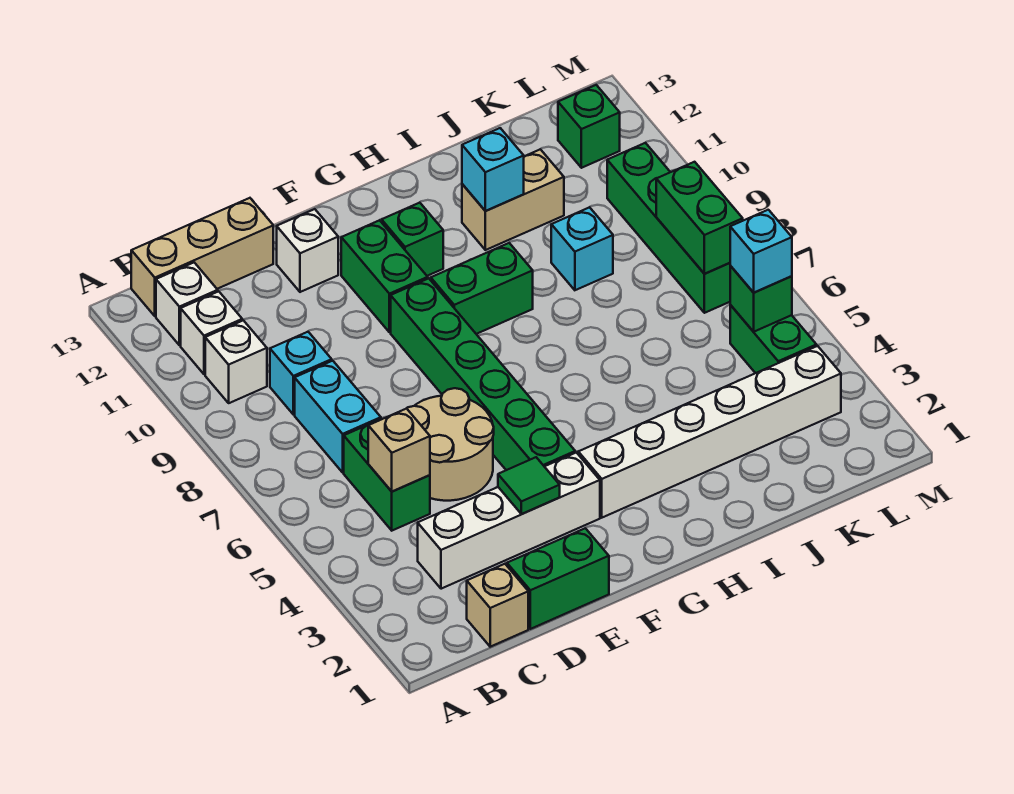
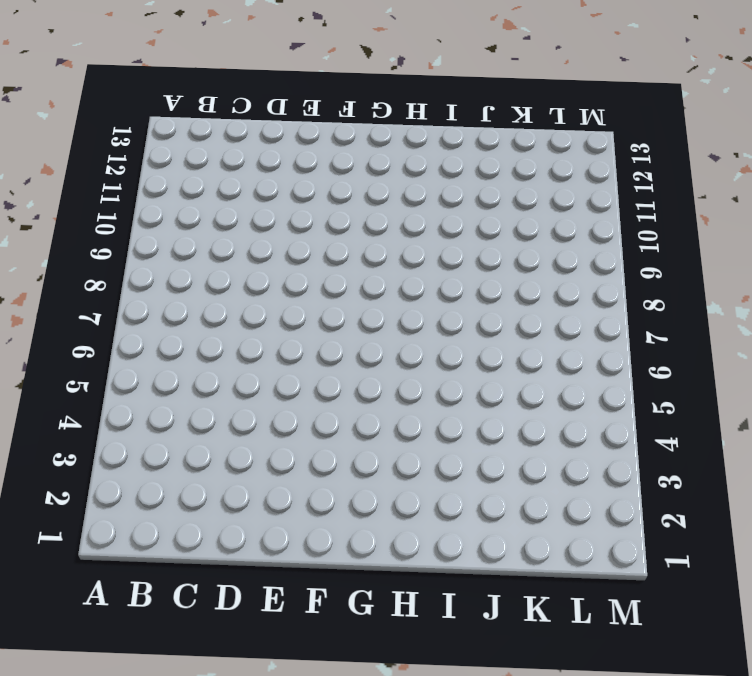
none -> white 1x1 brick [205,320,267,403]
none -> white 1x1 brick [181,291,242,374]
none -> white 1x1 brick [156,263,218,345]

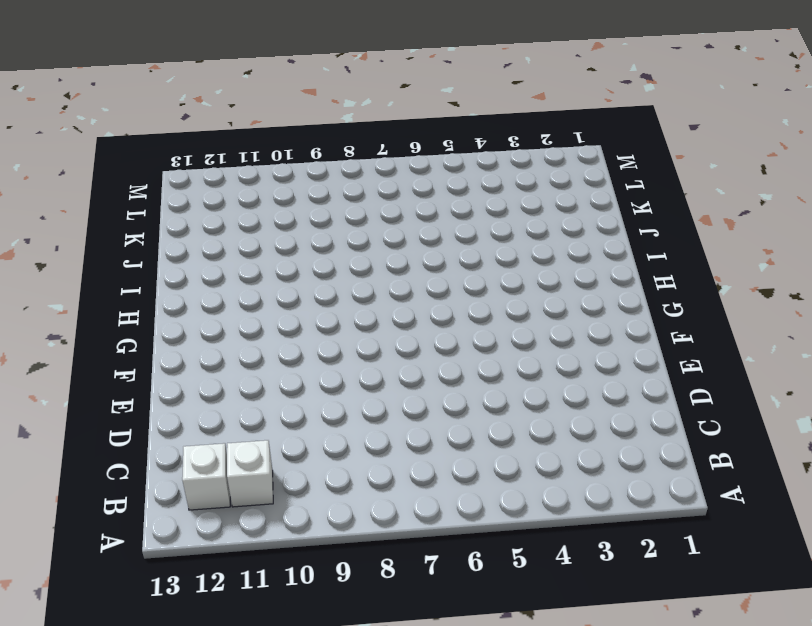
none -> white 1x1 brick [205,320,267,403]
none -> tan 1x3 brick [131,198,273,316]
none -> tan 1x1 brick [467,564,528,647]

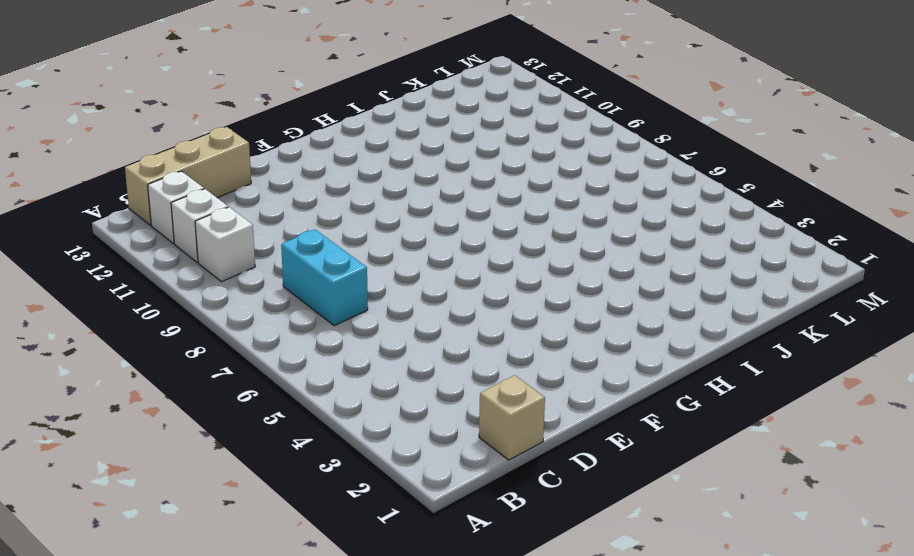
none -> white 1x4 brick [418,452,600,589]
none -> green 1x2 brick [344,419,430,531]
none -> cyan 1x1 brick [270,332,332,415]

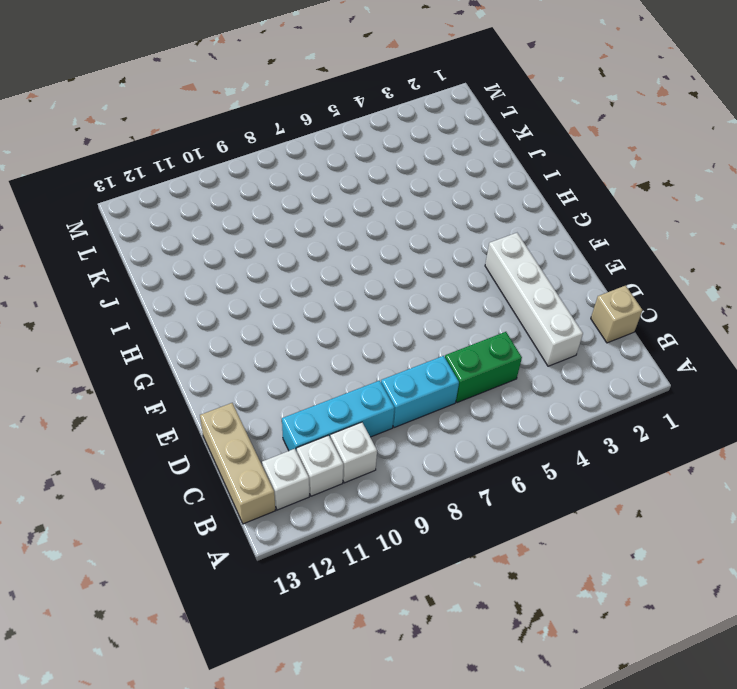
cyan 1x3 brick [282,381,394,452] -> cyan 1x1 brick [270,332,332,415]
none -> green 1x2 brick [507,528,609,629]
none -> tan 2x2 round brick [407,388,494,501]
none -> white 1x1 brick [277,209,338,292]

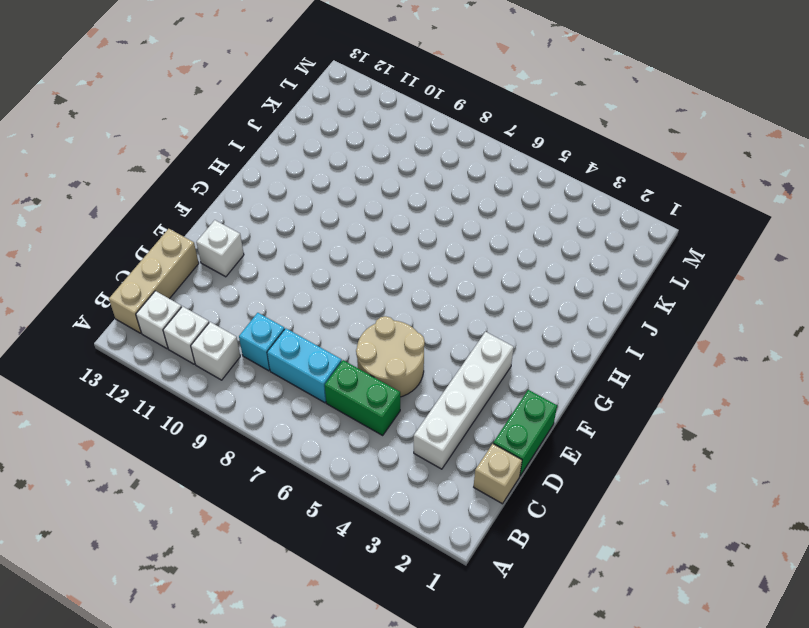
none -> green 1x6 brick [391,278,575,470]
none -> green 1x2 brick [341,220,428,332]
none -> white 1x6 brick [578,346,841,518]

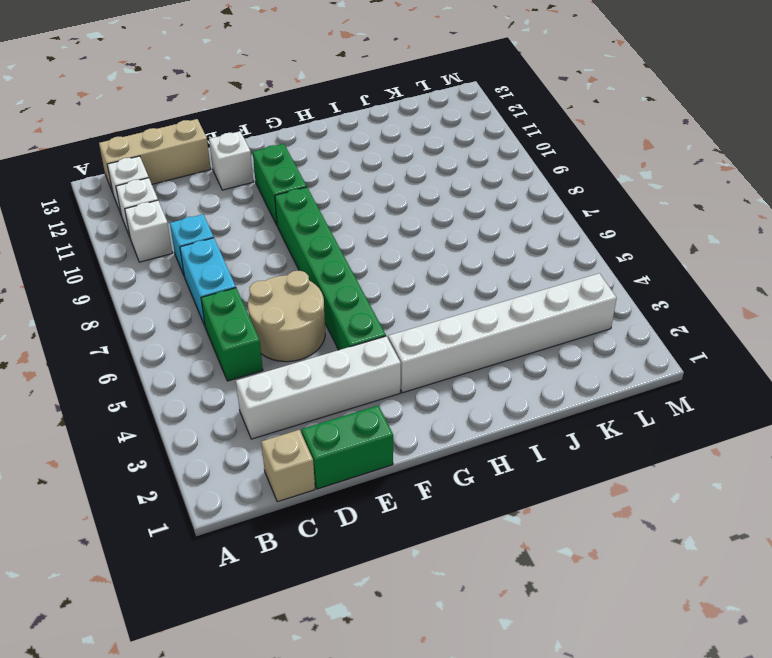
none -> green 1x2 brick [431,243,533,334]
none -> green 1x1 brick [382,203,443,276]
none -> tan 1x2 brick [462,149,564,250]

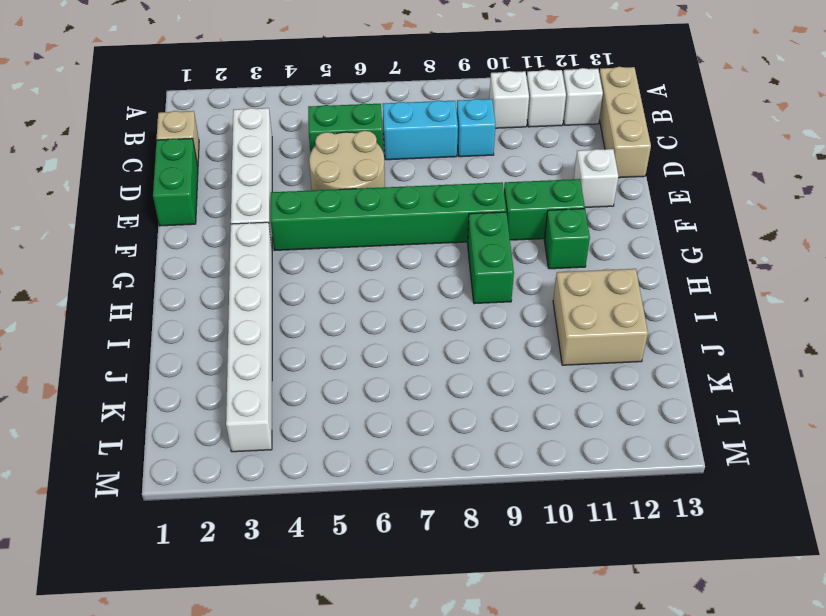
tan 2x2 brick [553,269,648,365] -> tan 1x2 brick [462,149,564,250]
none -> cyan 1x1 brick [551,207,613,290]
none -> green 1x2 brick [730,305,817,373]
none -> green 1x4 brick [607,143,730,313]

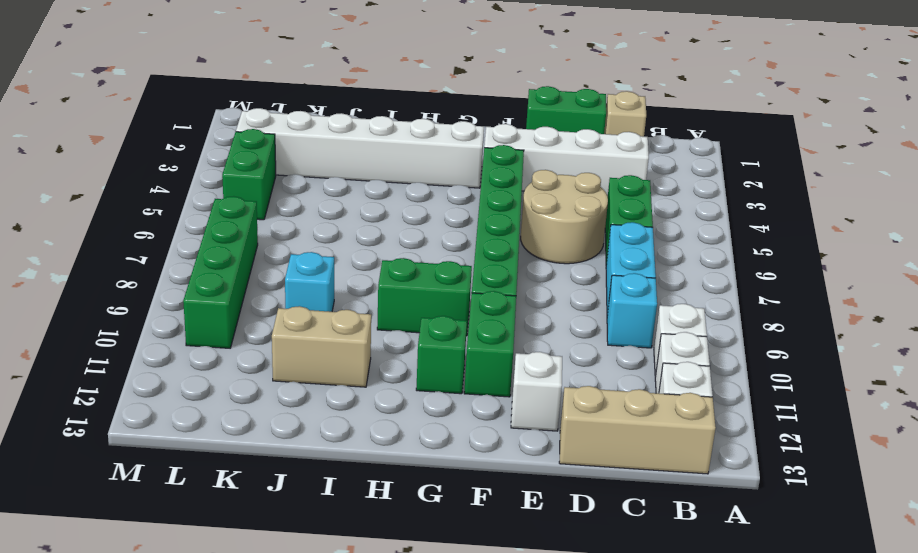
none -> green 1x1 brick [558,85,620,168]
none -> tan 1x1 brick [368,408,430,492]
none -> green 1x1 tile [498,457,560,514]

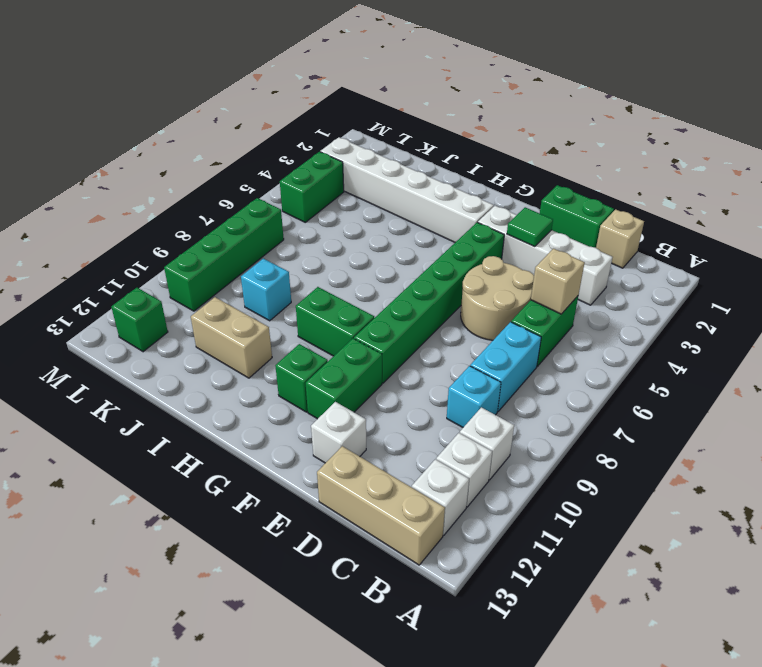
none -> cyan 1x1 brick [462,128,524,211]
none -> green 1x1 brick [730,266,792,332]
none -> green 1x2 brick [656,162,743,274]

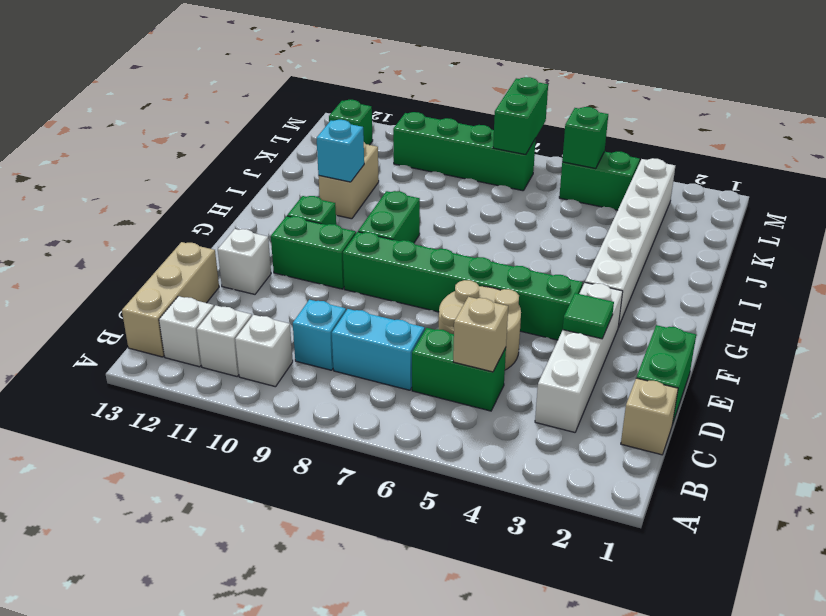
green 1x2 brick [493,77,548,155] -> green 1x2 brick turned to [656,162,743,274]
none -> cyan 1x1 brick [551,207,613,290]
none -> cyan 1x1 brick [730,210,792,293]

